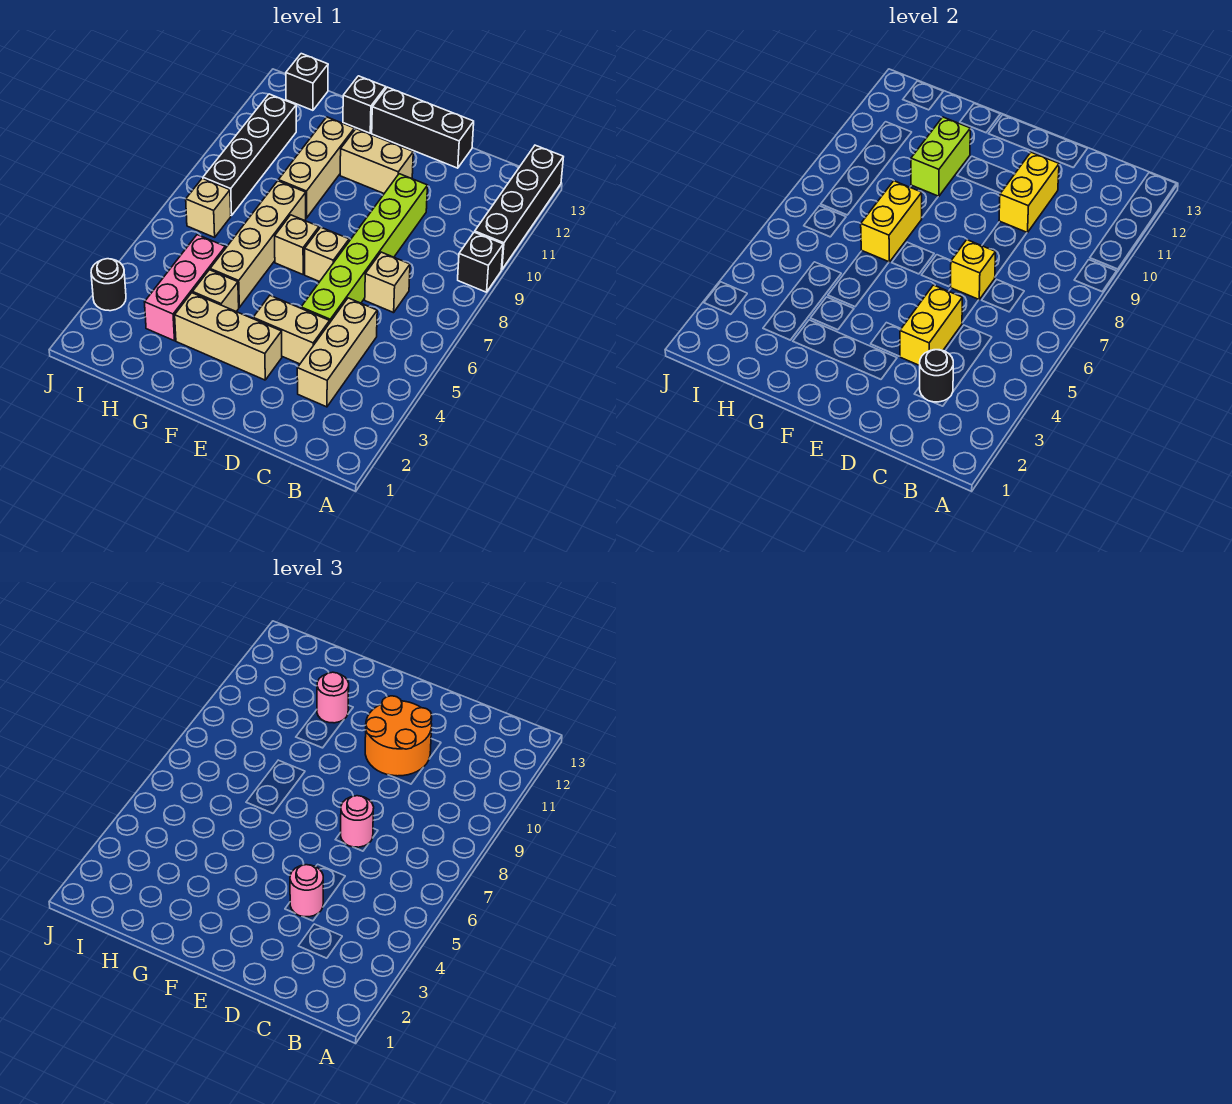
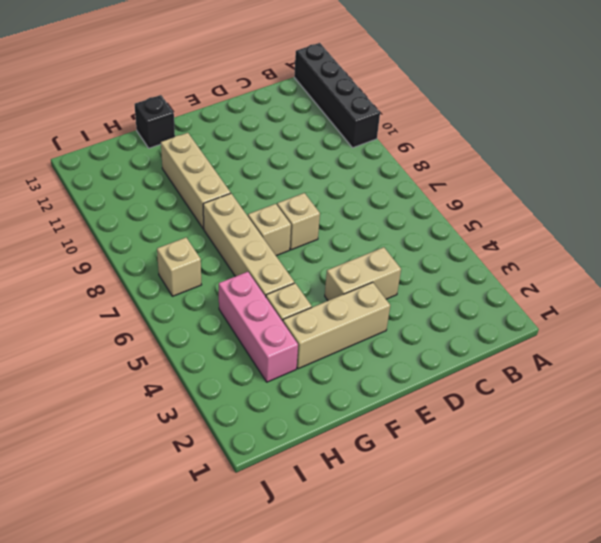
none -> black 1x1 brick [458,232,503,292]
none -> tan 1x3 brick [297,298,377,407]
none -> tan 1x1 brick [365,252,410,313]
none -> lime 1x6 brick [301,174,428,322]

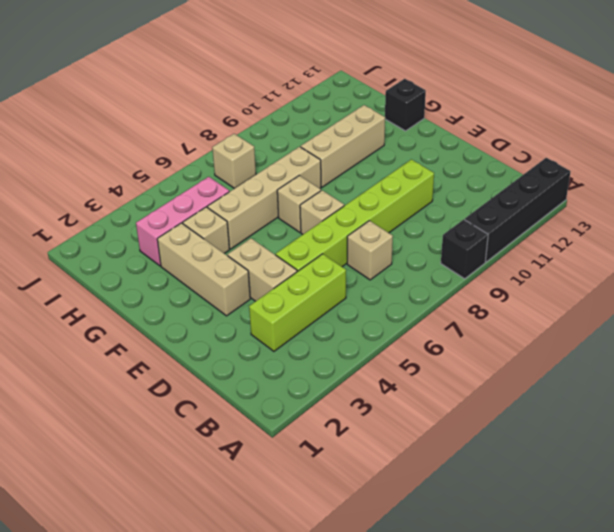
lime 1x3 brick [249,254,346,351] -> tan 1x3 brick [297,298,377,407]
none -> black 1x3 brick [372,87,474,168]
none -> tan 1x2 brick [340,129,413,193]
none -> black 1x4 brick [203,94,296,216]
none -> black 1x1 brick [286,54,328,110]

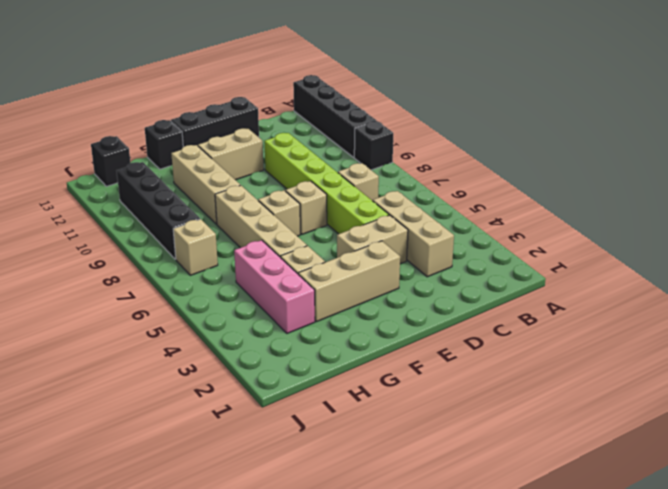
none -> black 1x1 round brick [91,259,126,311]
none -> black 1x1 round brick [920,350,953,402]
none -> yellow 1x2 brick [900,285,962,366]
none -> yellow 1x1 brick [951,240,995,300]

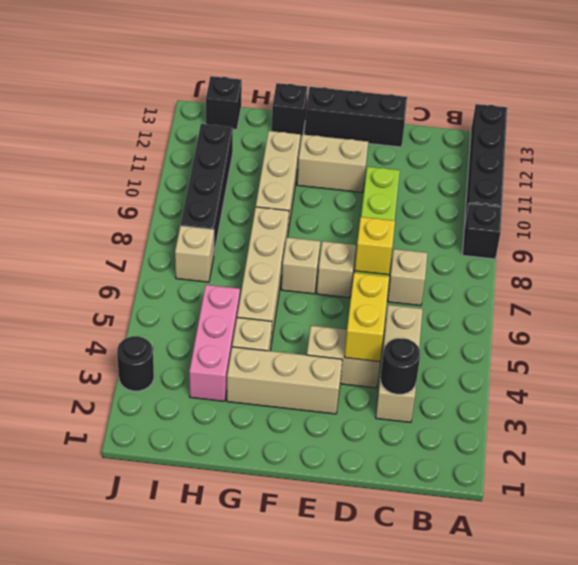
none -> yellow 1x2 brick [999,152,1059,232]
none -> yellow 1x2 brick [861,181,922,262]
none -> lime 1x2 brick [911,117,970,196]
none -> pink 1x1 round brick [290,865,323,917]

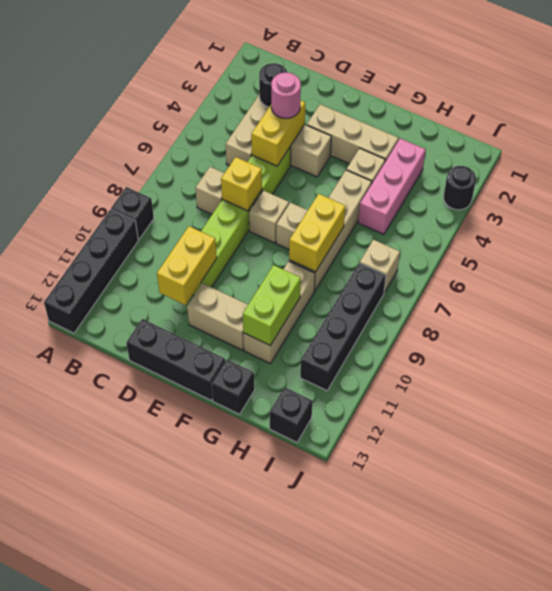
none -> pink 1x1 round brick [341,796,374,847]
none -> orange 2x2 round brick [365,696,432,776]
none -> pink 1x1 round brick [317,672,349,723]

